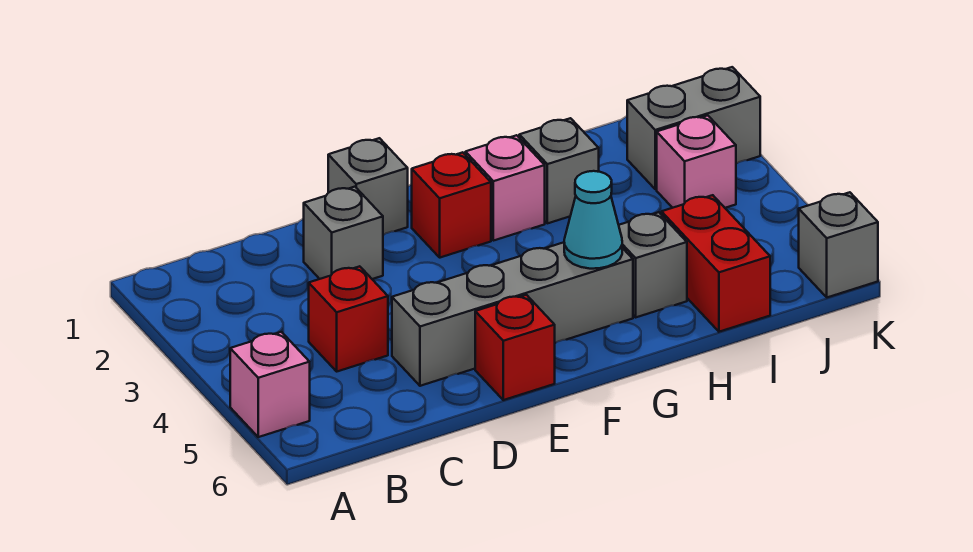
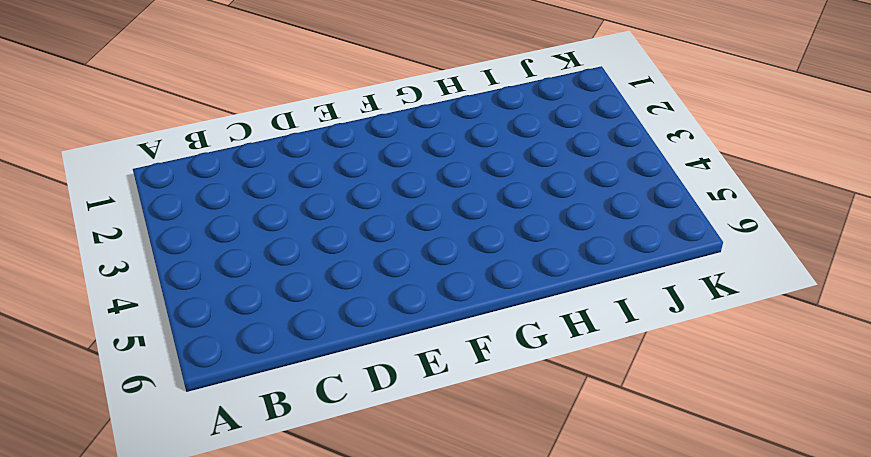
none -> pink 1x1 brick [230,332,310,437]
none -> red 1x1 brick [309,266,388,371]
none -> grey 1x1 brick [304,187,383,279]

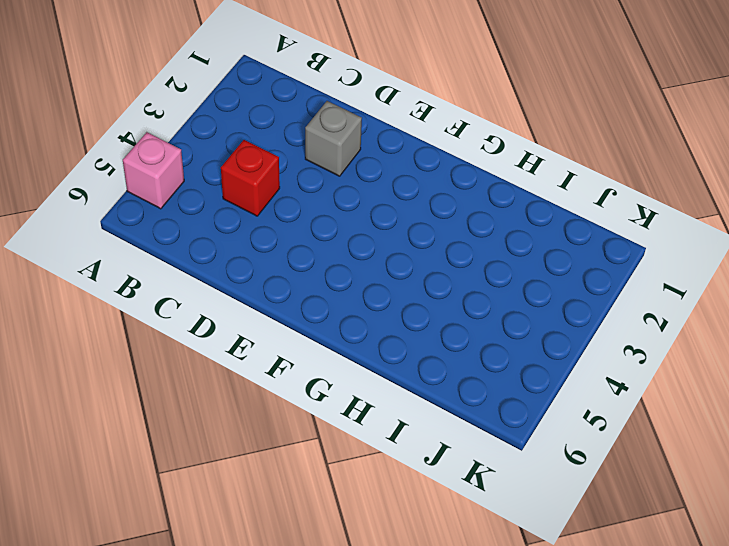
none -> grey 1x4 brick [392,242,633,386]
none -> grey 1x1 brick [328,138,408,235]
none -> red 1x1 brick [475,295,555,400]

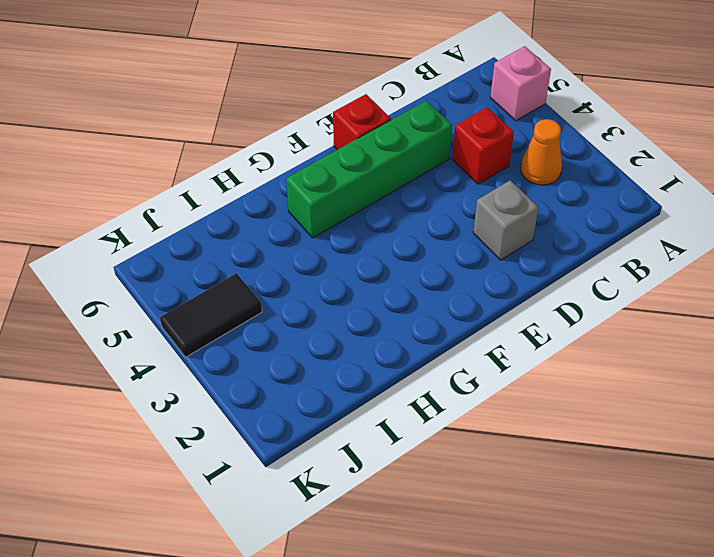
orange 1x1 cone [521,119,562,185] -> none
green 1x4 brick [286,101,452,238] -> grey 1x4 brick [392,242,633,386]
black 1x2 tile [160,273,262,357] -> none
none -> grey 1x1 brick [328,138,408,235]
none -> red 1x1 brick [412,152,491,258]
none -> pink 1x1 brick [465,135,545,241]

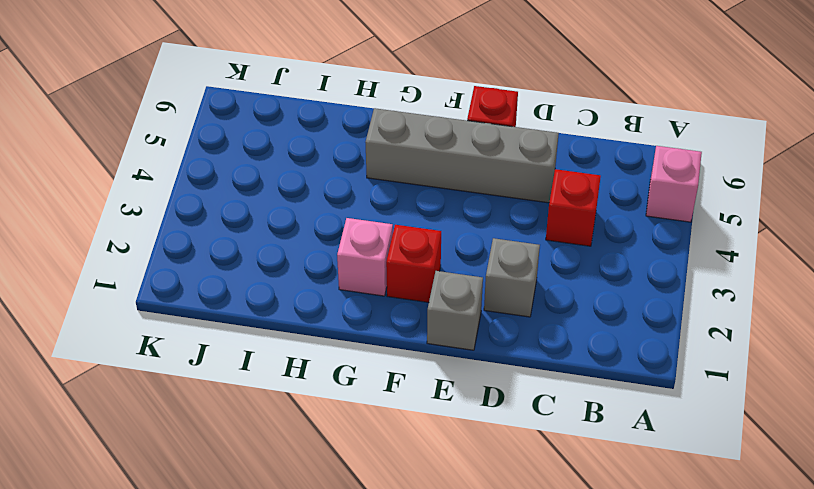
none -> grey 1x1 brick [519,118,599,223]
none -> grey 1x1 brick [619,212,687,317]
none -> red 1x2 brick [662,195,770,332]

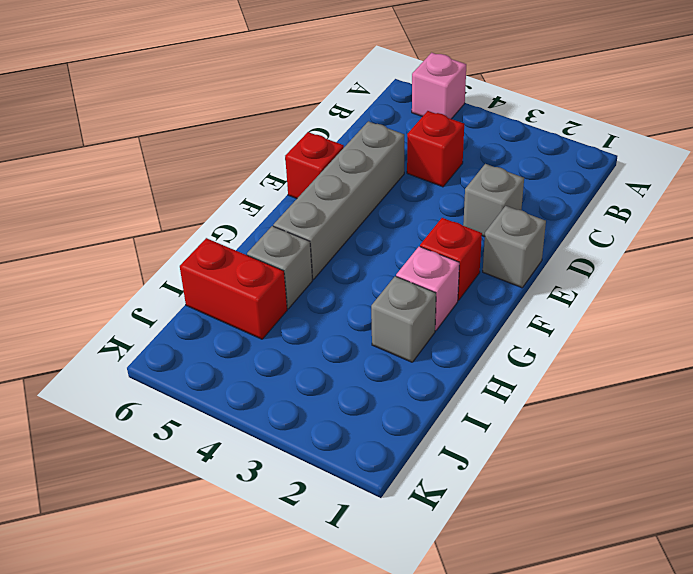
none -> grey 1x2 brick [627,67,760,189]
none -> pink 1x1 brick [657,115,736,208]
none -> grey 1x1 brick [799,192,878,297]

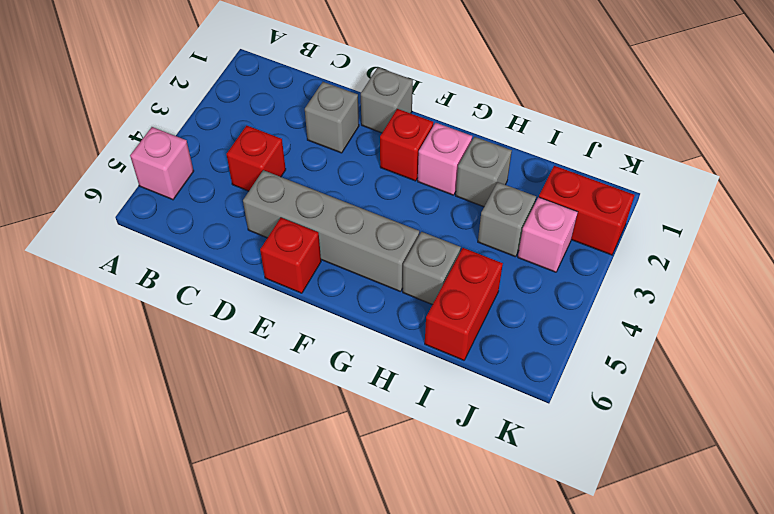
grey 1x1 brick [478,182,536,257] -> grey 1x1 brick moved to [799,192,878,297]
red 1x2 brick [539,166,634,255] -> grey 1x2 brick [627,67,760,189]
none -> cyan 1x1 cone [564,171,622,269]

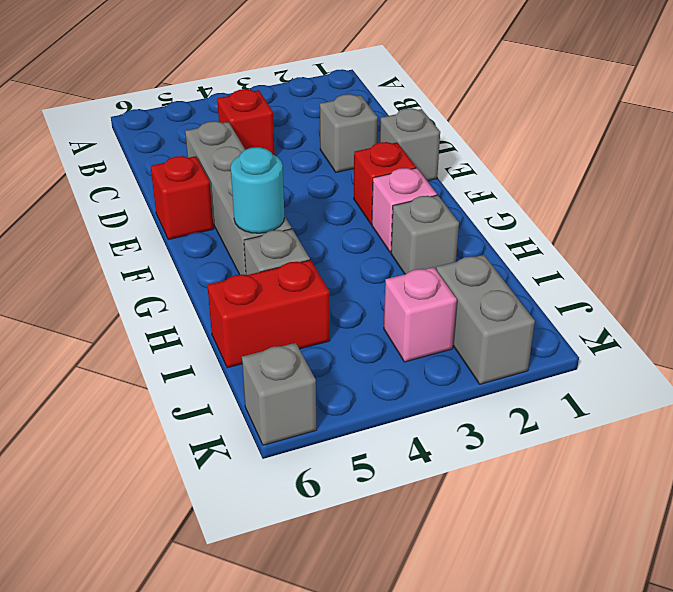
cyan 1x1 round brick [231,147,284,233] -> cyan 1x1 cone [564,171,622,269]
none -> pink 1x1 brick [230,332,310,437]

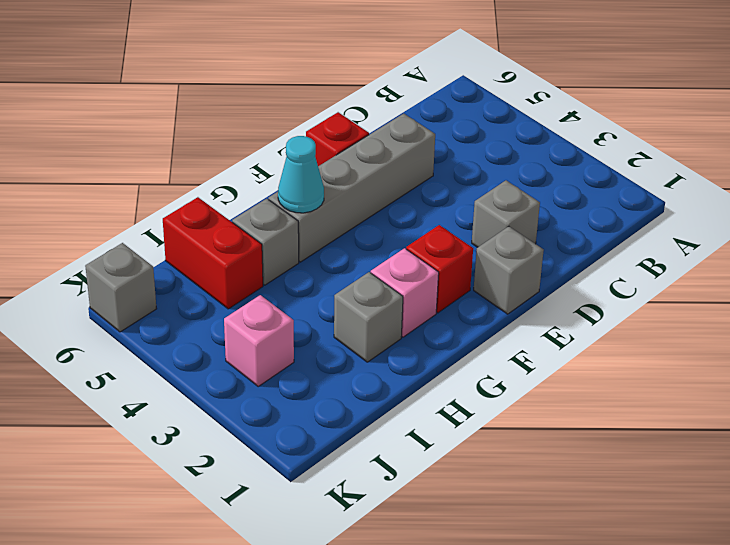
none -> pink 1x1 brick [230,332,310,437]
none -> red 1x1 brick [309,266,388,371]
none -> grey 1x2 brick [627,67,760,189]

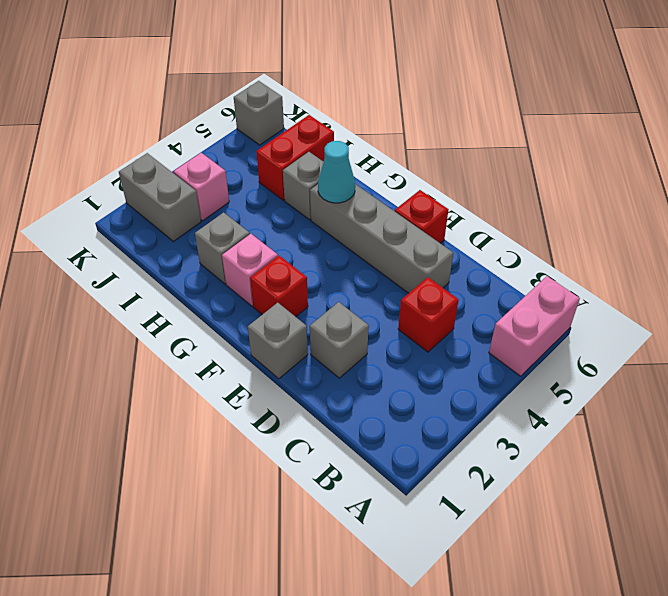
pink 1x2 brick [489,276,580,376] -> pink 1x1 brick [230,332,310,437]

